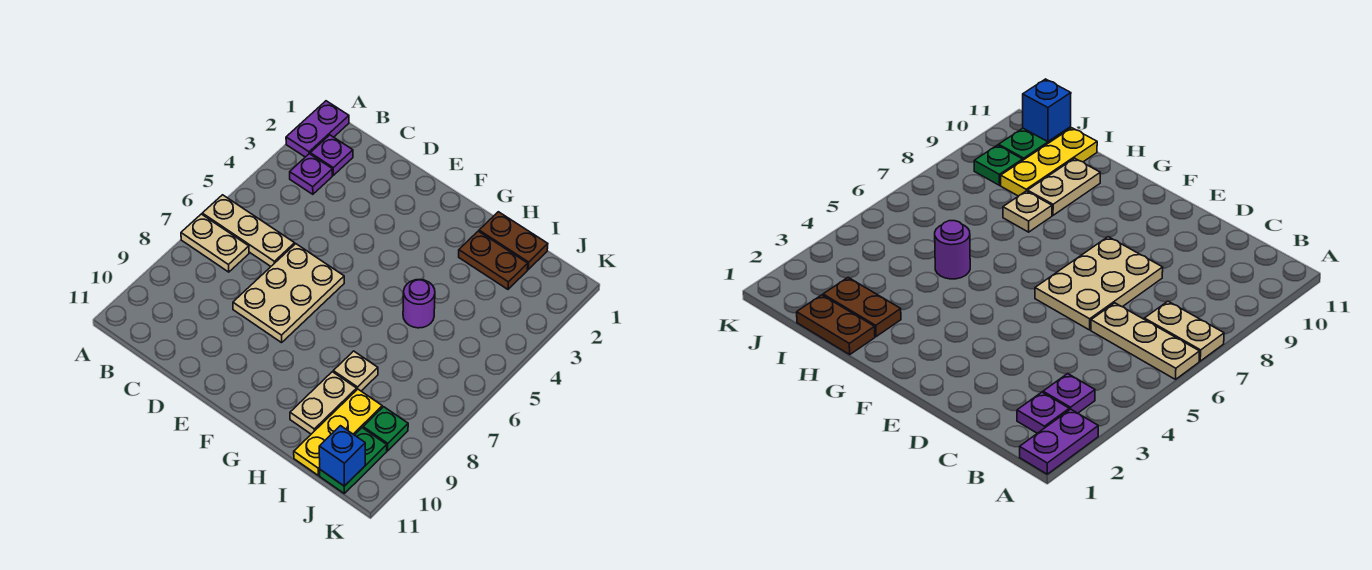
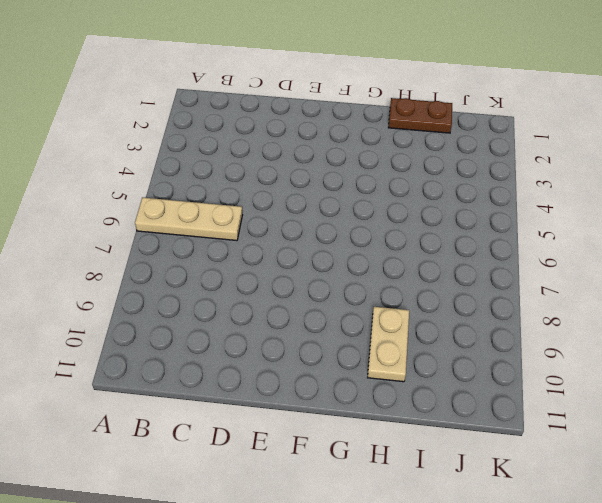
none -> purple 1x2 plate [286,101,349,157]
none -> tan 1x2 plate [181,214,249,272]
none -> purple 1x1 plate [310,135,353,175]

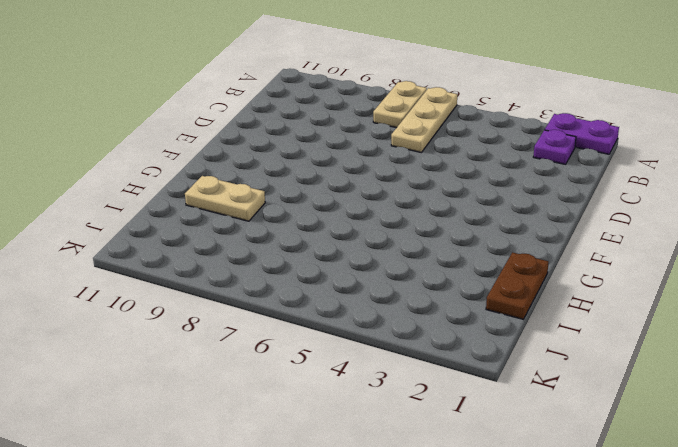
none -> purple 1x1 plate [290,154,332,194]
none -> tan 2x3 plate [233,244,344,343]
none -> brown 1x2 plate [459,231,528,289]

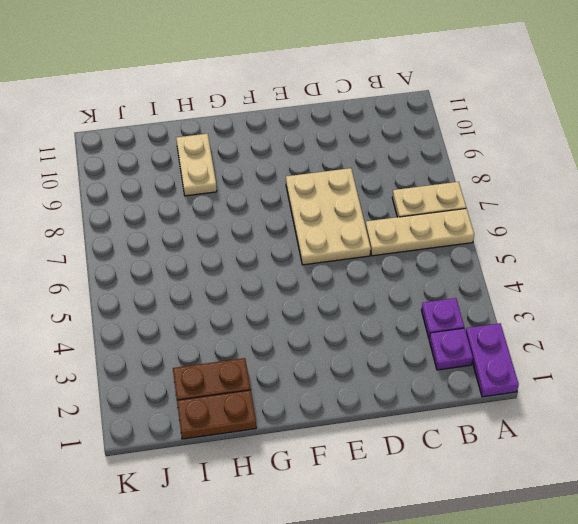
none -> purple 1x1 round brick [403,280,435,328]
none -> tan 1x1 plate [333,351,378,391]
none -> yellow 1x3 plate [294,389,382,475]

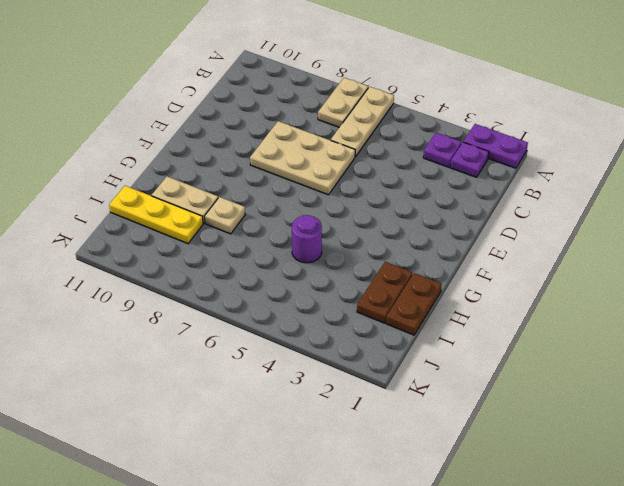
none -> green 1x1 plate [363,407,408,451]
none -> green 1x2 plate [320,428,387,493]
none -> blue 1x1 brick [319,426,365,486]

